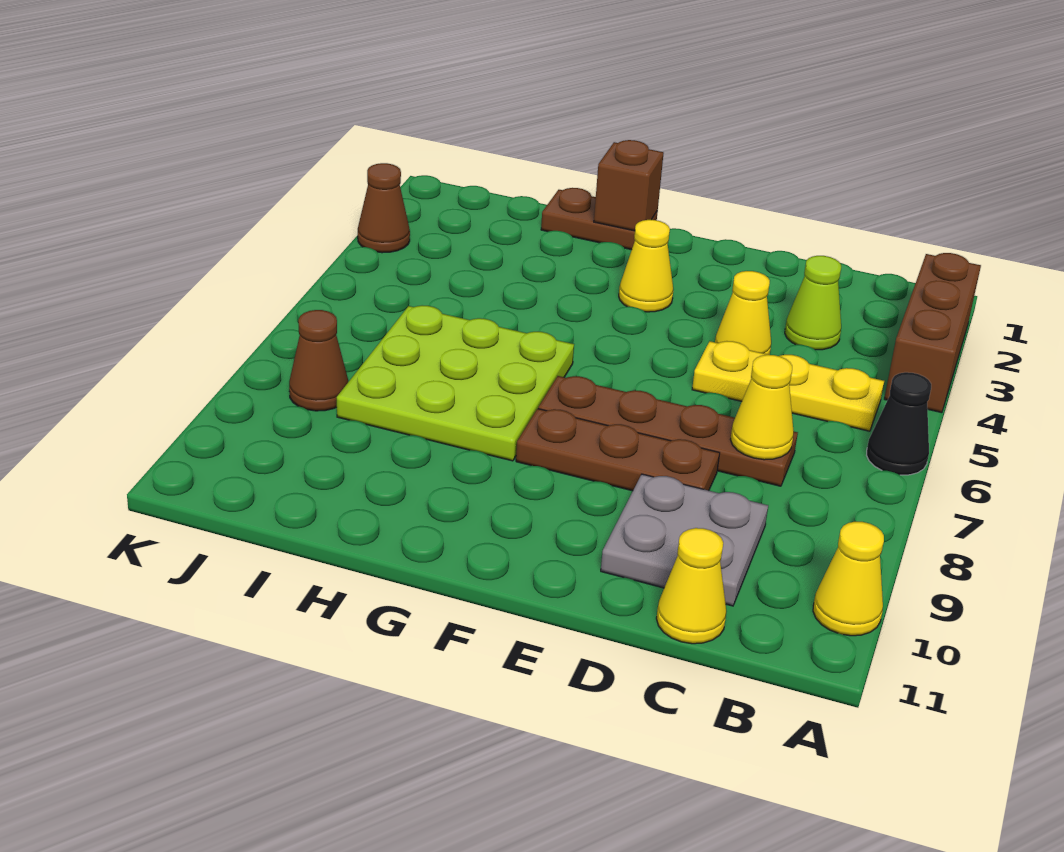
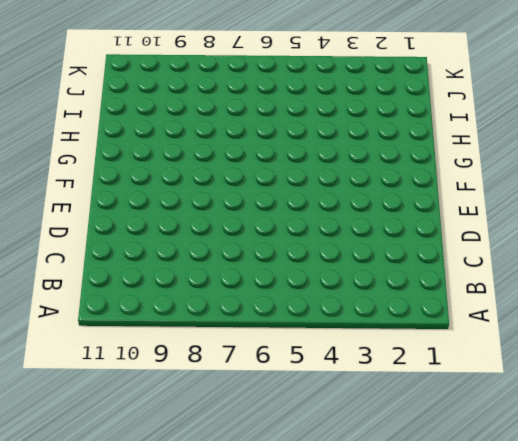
none -> brown 1x3 brick [884,253,981,413]
none -> black 1x1 cone [867,372,931,475]
none -> yellow 1x1 cone [813,522,884,636]

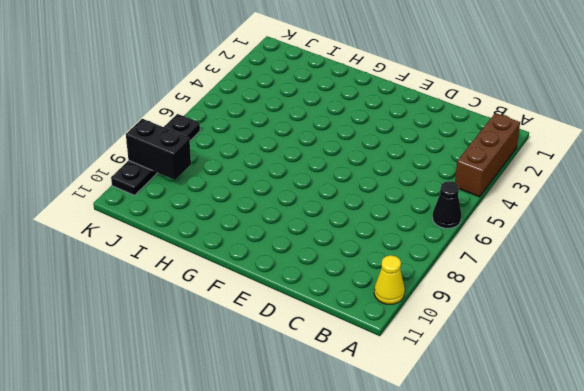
black 1x2 brick [126,119,191,180] -> none
black 1x4 plate [111,114,200,195] -> none
none -> yellow 1x3 plate [692,341,884,431]
none -> lime 1x1 cone [785,256,841,350]
none -> brown 1x4 plate [538,376,798,486]

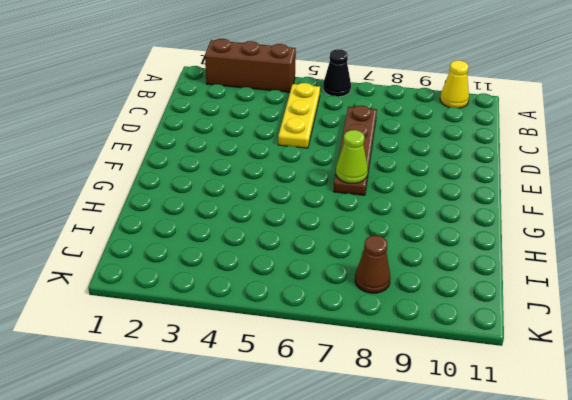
lime 1x1 cone [336,130,368,183] -> lime 1x1 cone moved to [785,256,841,350]
none -> grey 2x2 plate [601,474,768,606]
none -> yellow 1x1 cone [656,528,726,644]
none -> yellow 1x1 cone [715,271,771,355]

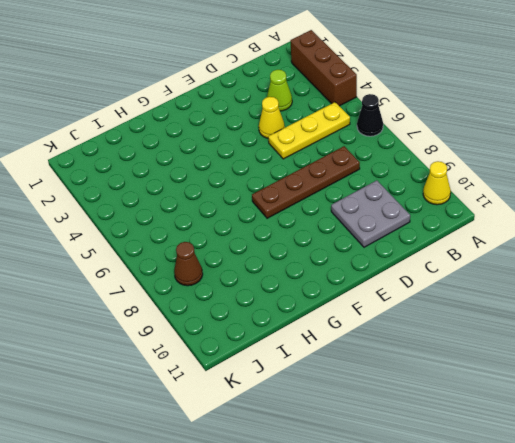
none -> yellow 1x1 cone [656,528,726,644]
none -> brown 1x3 plate [516,409,720,491]
none -> yellow 1x1 cone [619,220,673,312]

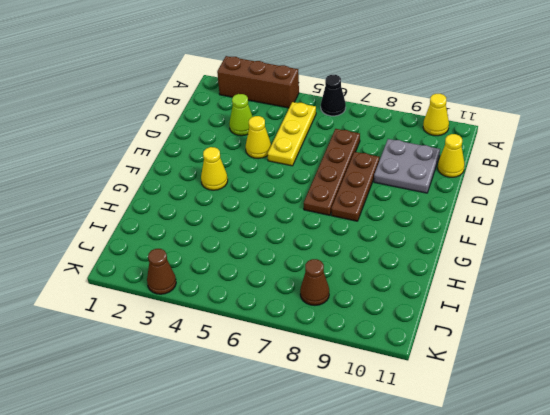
none -> brown 1x2 plate [541,188,658,250]
none -> lime 3x3 plate [337,305,574,461]
none -> yellow 1x1 cone [730,355,794,460]

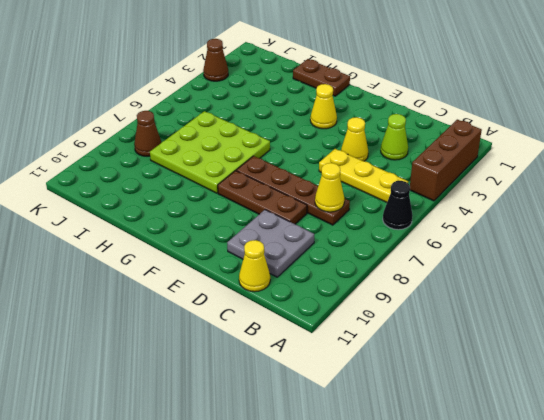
none -> yellow 1x1 cone [813,522,884,636]
none -> brown 1x1 brick [594,140,664,231]

